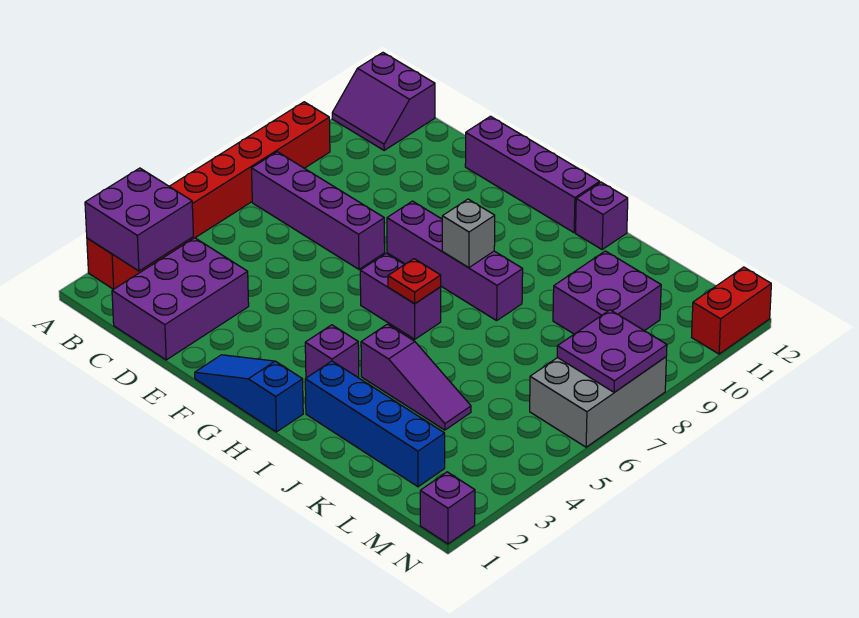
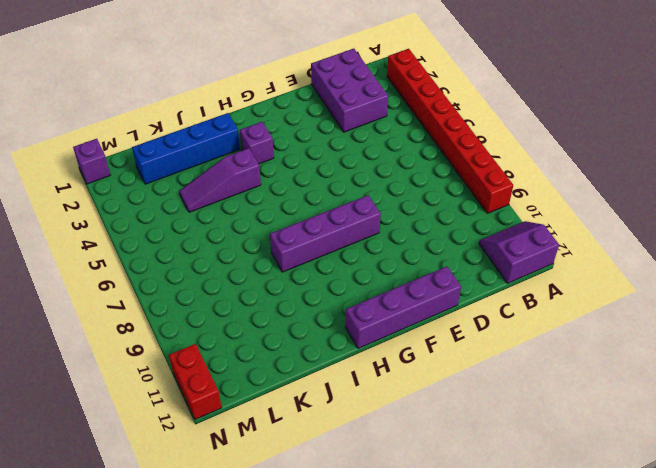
none -> purple 1x4 brick [252,152,385,269]
none -> blue 1x3 slope [195,355,303,432]
none -> purple 1x2 brick [360,253,441,339]

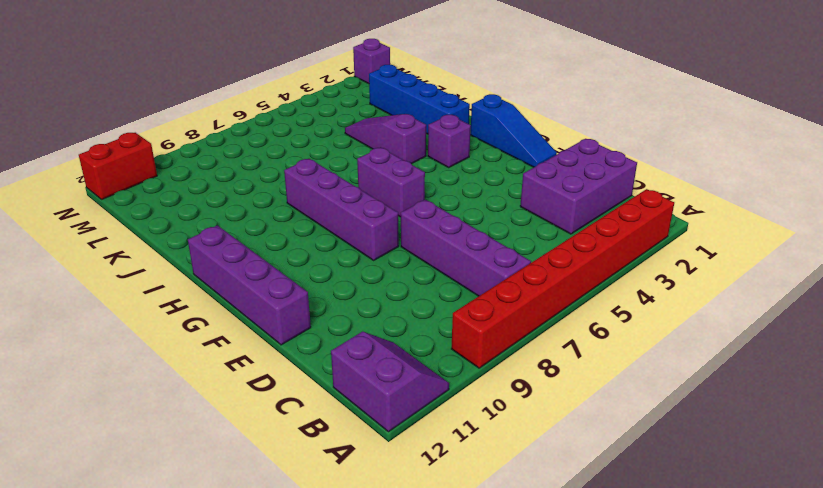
none -> purple 1x1 brick [576,182,628,249]
none -> purple 2x2 brick [553,251,661,334]
none -> grey 2x3 brick [530,357,666,447]

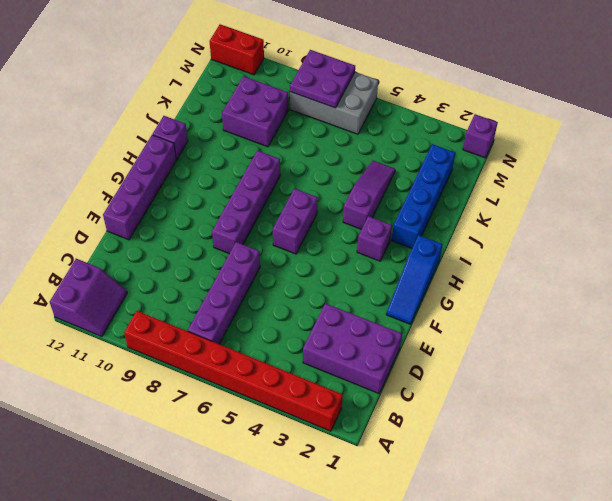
none -> purple 2x2 brick [85,168,193,271]
none -> red 1x1 plate [388,259,441,304]
none -> grey 1x1 brick [442,199,495,268]

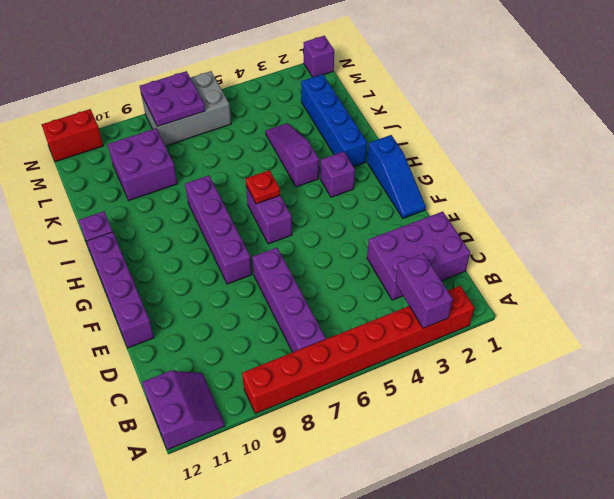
purple 1x2 brick [395,253,453,328] -> purple 2x2 brick [85,168,193,271]
none -> grey 1x1 brick [442,199,495,268]

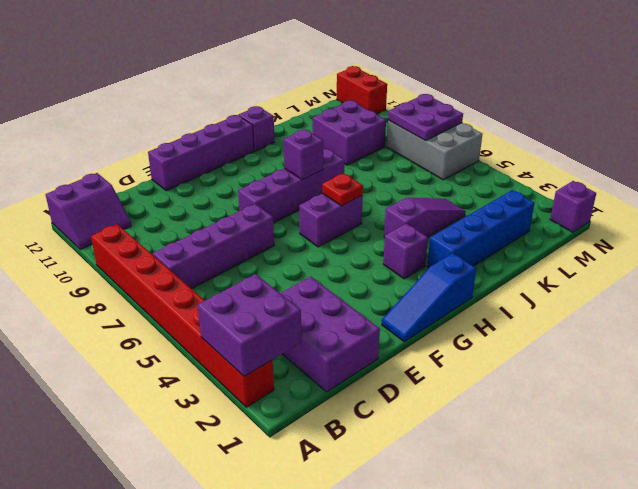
purple 1x1 brick [284,130,323,180] -> grey 1x1 brick [442,199,495,268]

